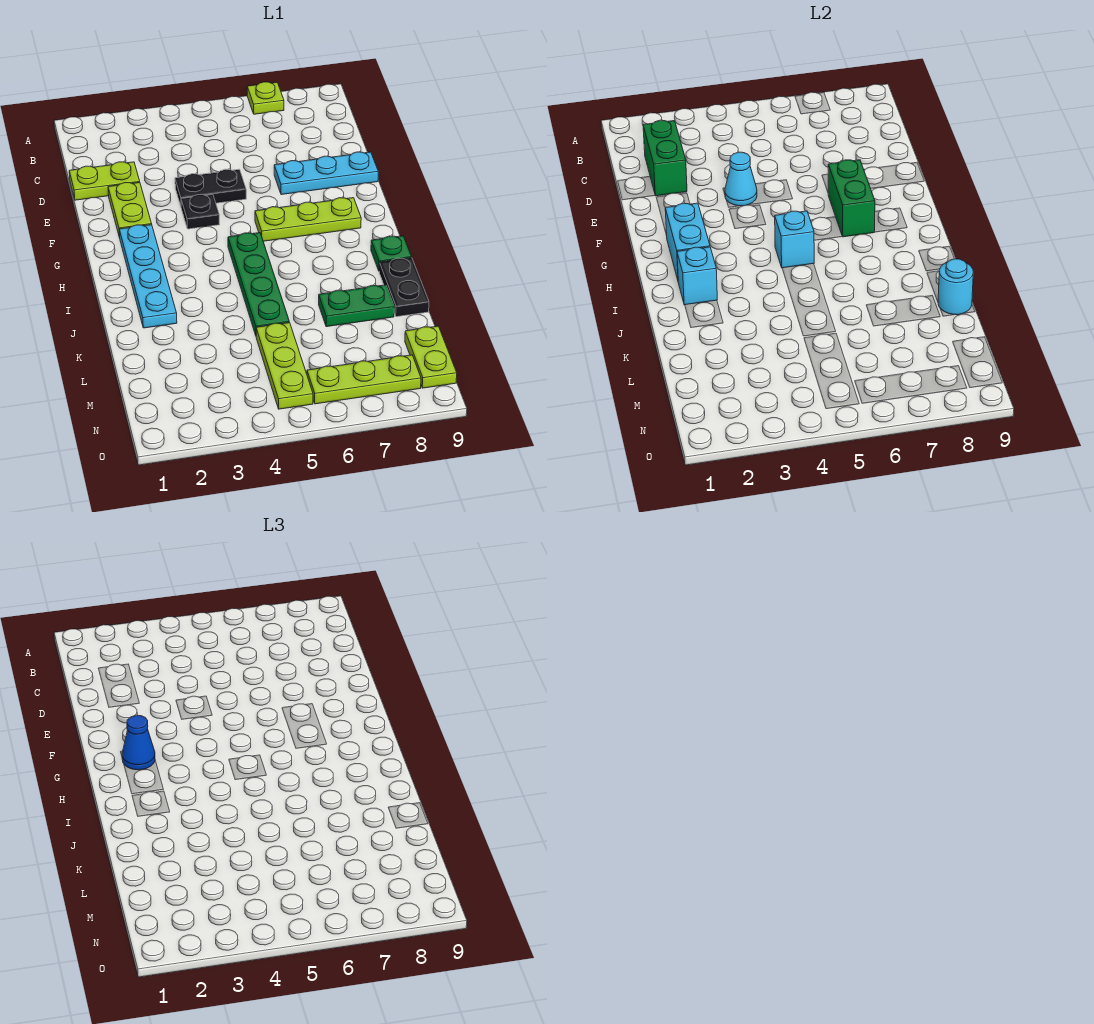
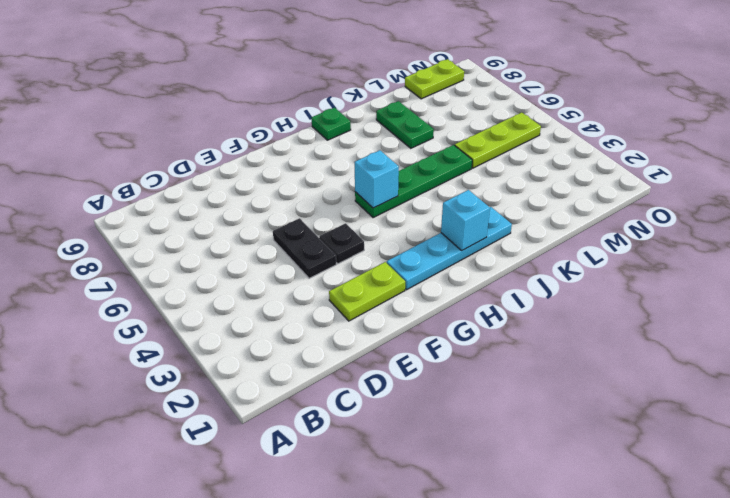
none -> lime 1x1 plate [247,82,284,114]
none -> lime 1x2 plate [69,162,140,200]
none -> cyan 1x3 plate [274,152,378,195]

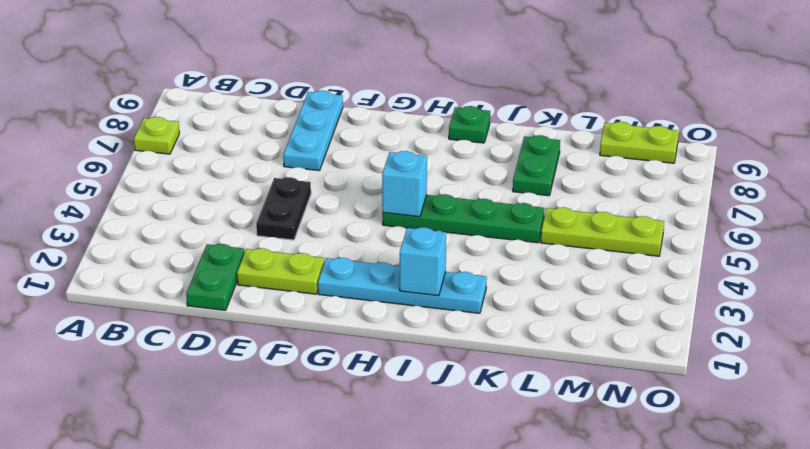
green 1x2 plate [186,244,245,310] -> lime 1x2 plate [69,162,140,200]
none -> black 1x1 plate [181,195,220,229]
none -> lime 1x3 plate [255,198,361,241]
none -> black 1x2 plate [379,258,429,317]

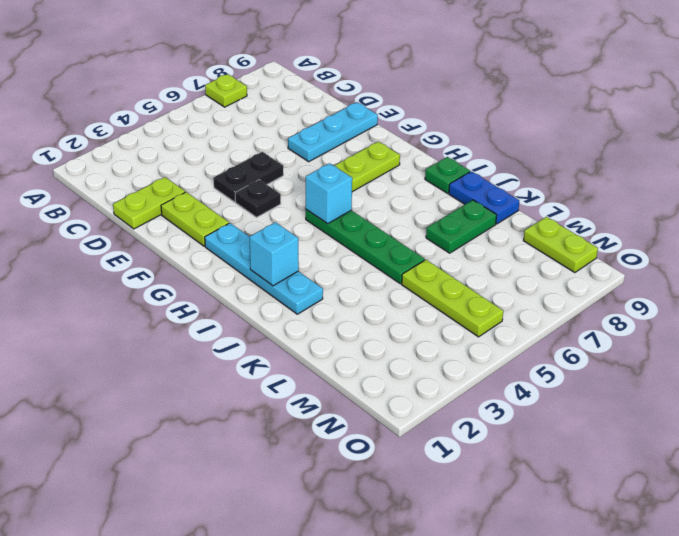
blue 1x2 plate [449,171,519,224] -> black 1x2 plate [379,258,429,317]
none -> lime 1x3 plate [307,355,421,404]
none -> green 1x2 brick [643,120,687,196]
none -> cyan 1x1 cone [725,152,757,206]

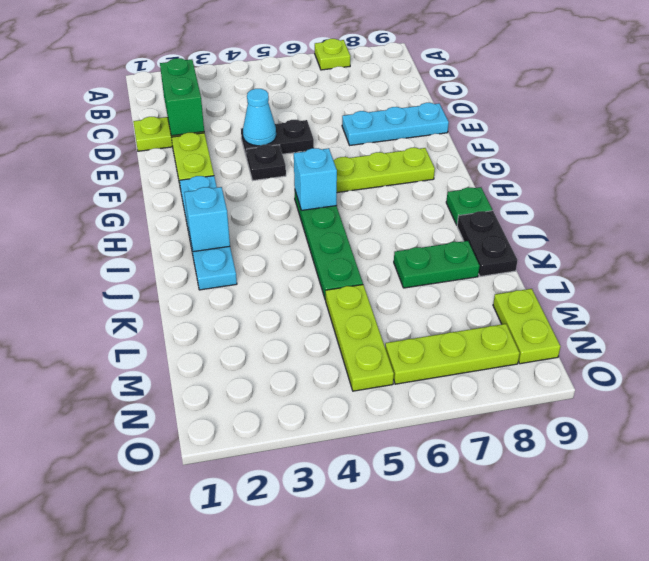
none -> green 1x2 brick [828,160,875,237]
none -> cyan 1x2 brick [665,203,710,280]
none -> cyan 1x1 round brick [938,259,973,315]

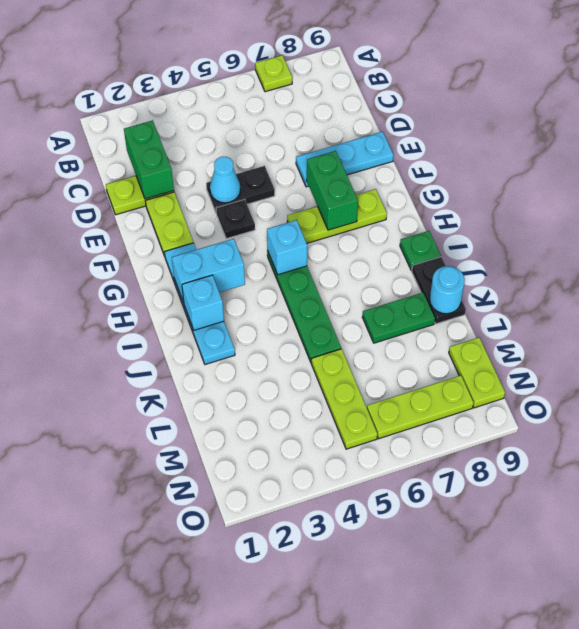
cyan 1x2 brick [172,239,245,303] -> cyan 1x2 brick turned to [665,203,710,280]
none -> blue 1x1 cone [122,715,155,770]

